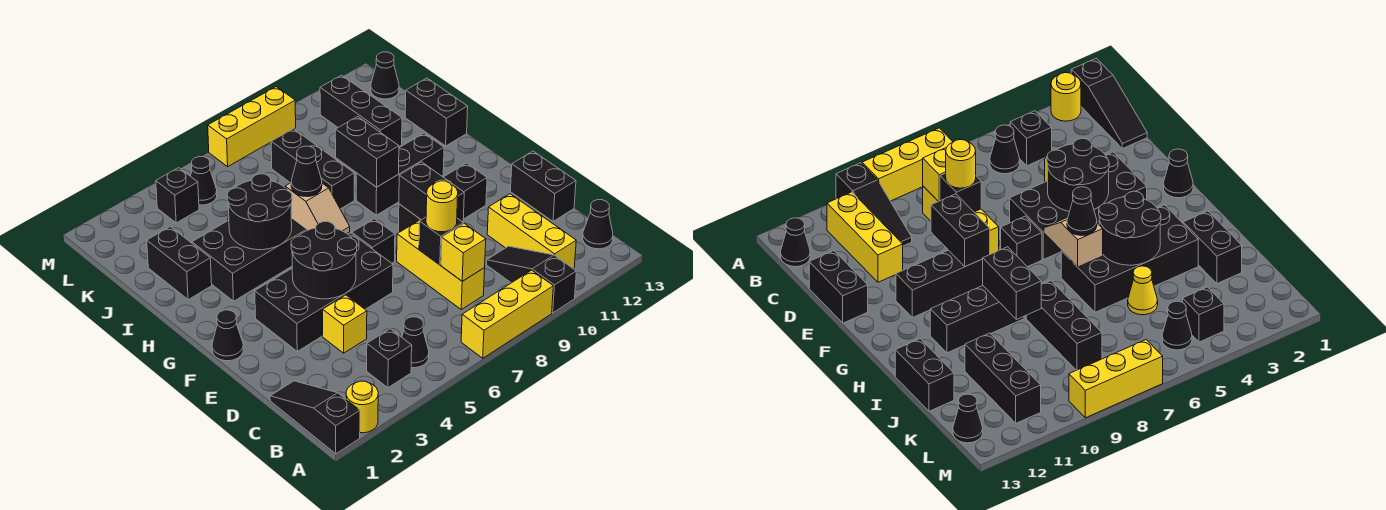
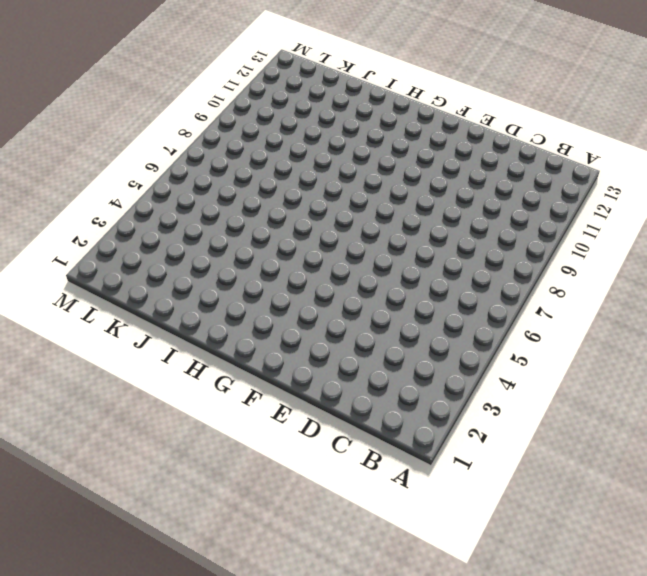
none -> black 1x3 slope [270,381,360,454]
none -> yellow 1x1 round brick [346,381,378,433]
none -> yellow 1x3 brick [461,270,553,358]
none -> black 1x3 slope [487,246,576,313]

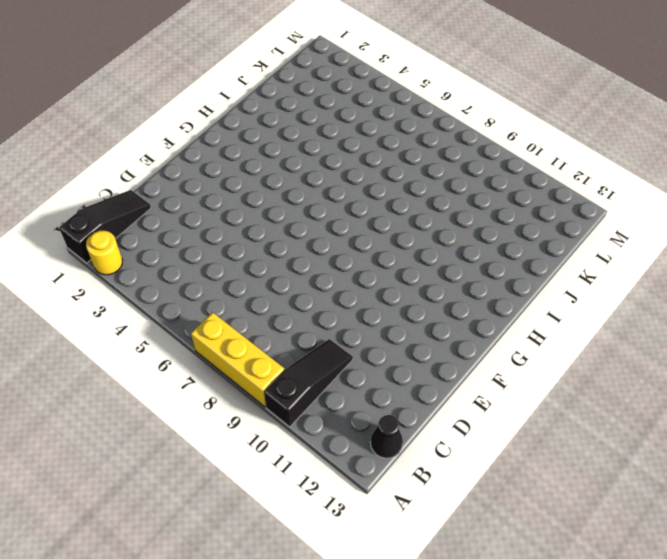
none -> black 1x1 brick [367,329,412,388]
none -> black 1x1 cone [402,317,429,368]
none -> yellow 1x3 brick [487,194,576,269]
none -> yellow 1x3 brick [397,220,485,309]

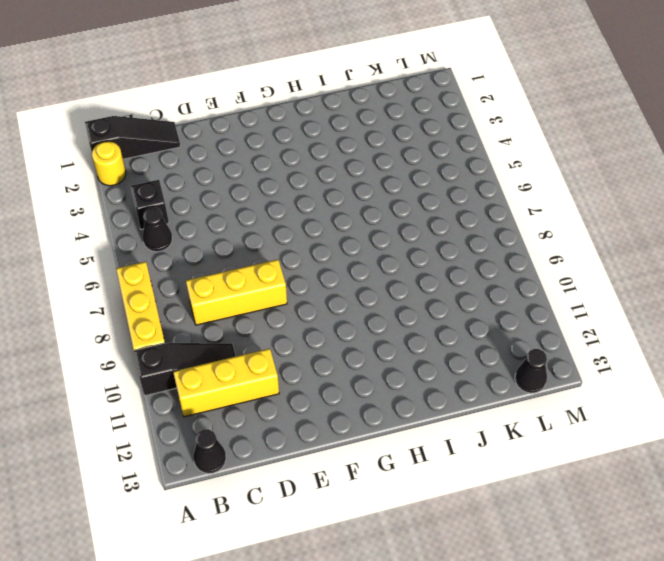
none -> yellow 1x1 brick [323,295,367,353]
none -> black 1x2 brick [510,151,576,221]
none -> black 2x4 brick [255,233,393,351]
none -> black 1x1 cone [212,310,243,361]

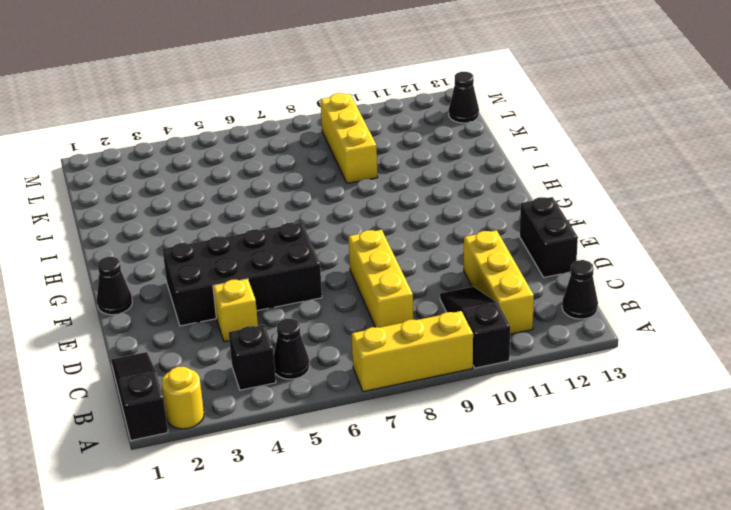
yellow 1x3 brick [320,93,378,183] -> yellow 1x3 brick turned to [208,87,296,167]
none -> black 1x1 brick [352,219,395,263]
none -> black 1x3 brick [398,163,487,232]
none -> black 2x4 brick [192,219,307,301]
none -> black 1x3 brick [356,133,444,215]

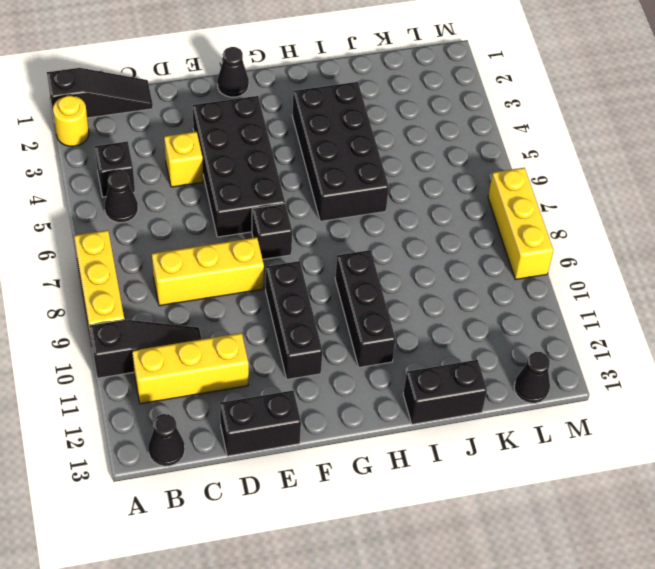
none -> black 1x2 brick [147,227,212,300]
none -> black 1x3 brick [271,129,354,209]
none -> yellow 1x1 cone [1128,266,1158,315]
none -> black 1x3 brick [320,75,402,147]

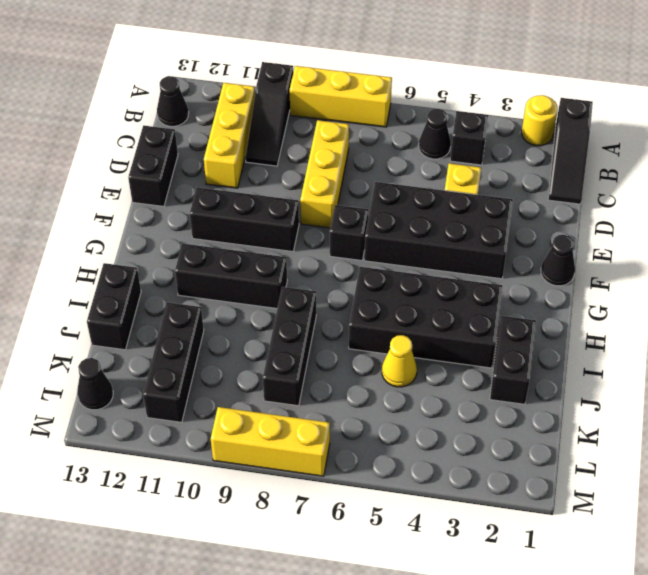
none -> black 1x1 brick [156,168,199,223]
none -> black 1x1 cone [191,157,217,205]
none -> yellow 1x1 brick [441,223,486,281]
none -> black 1x1 brick [419,217,463,265]

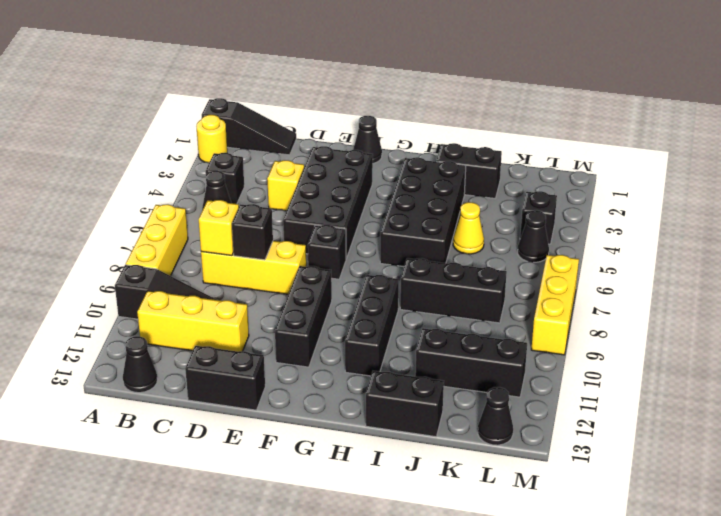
none -> black 2x2 round brick [291,222,357,299]
none -> black 1x2 brick [399,162,464,221]
none -> tan 1x2 slope [285,183,350,233]
none -> black 2x2 round brick [227,174,292,250]

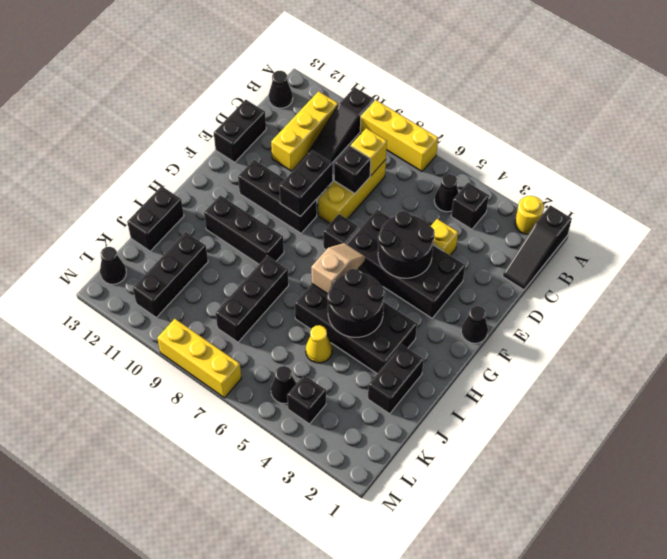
none -> black 1x2 brick [335,117,399,187]
none -> yellow 1x1 round brick [426,181,458,232]
none -> black 1x1 cone [291,146,322,197]

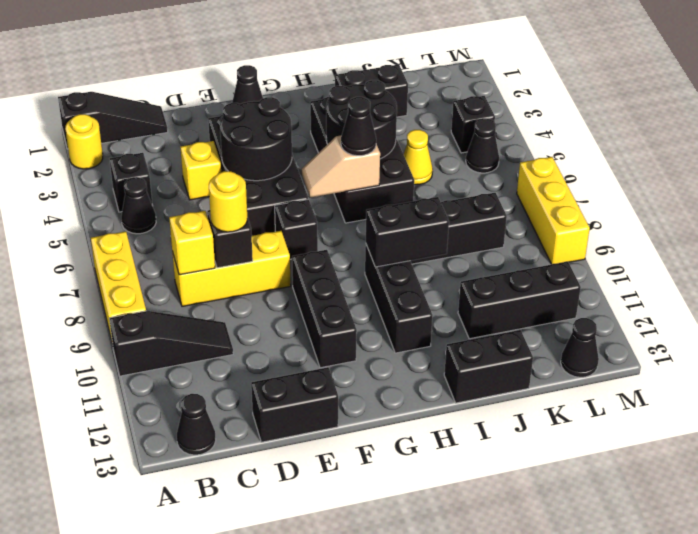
none -> yellow 1x3 brick [487,194,576,269]
none -> black 1x2 brick [399,162,464,221]

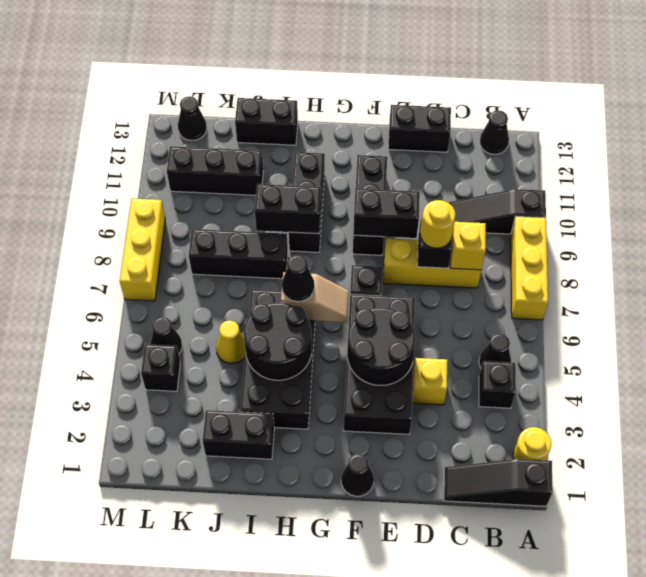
none -> yellow 1x3 brick [487,194,576,269]

